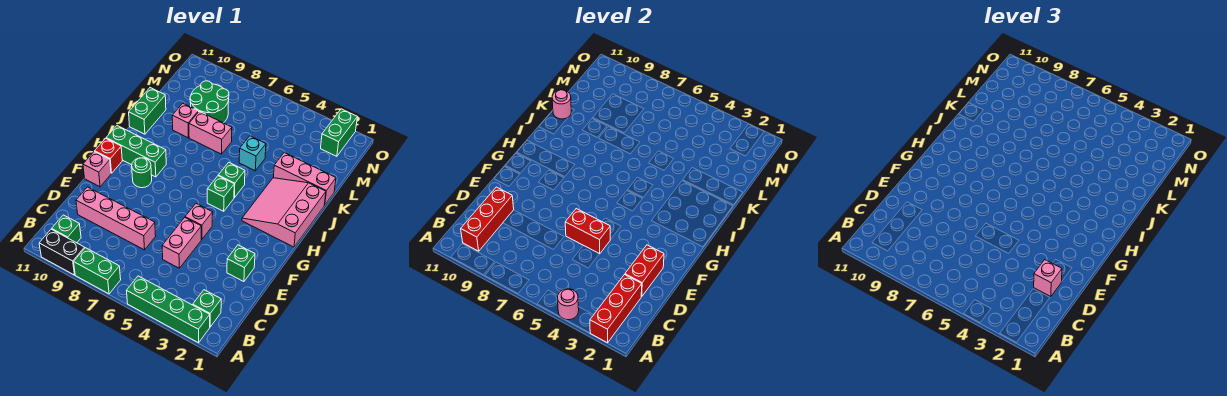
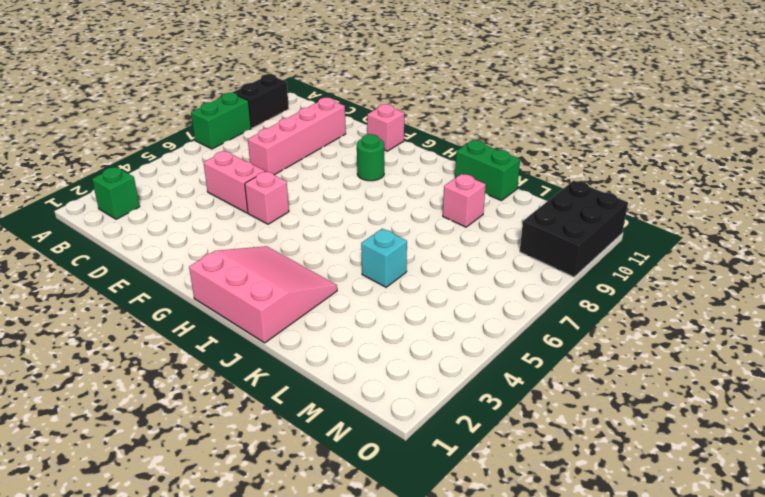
black 2x3 brick [520,181,628,277] -> none
none -> green 1x4 brick [127,276,210,343]
none -> green 1x1 brick [52,215,81,243]
none -> green 1x1 brick [227,245,255,282]
none -> red 1x1 brick [95,138,122,173]

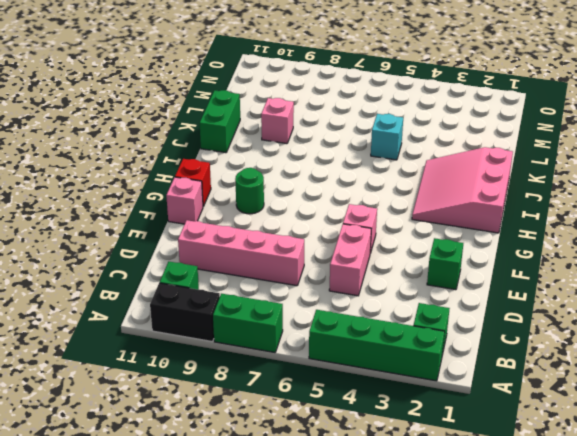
none -> green 1x1 brick [207,176,234,211]
none -> green 1x3 brick [106,126,166,177]
none -> green 1x1 brick [218,162,245,198]
none -> pink 1x3 brick [273,153,336,205]

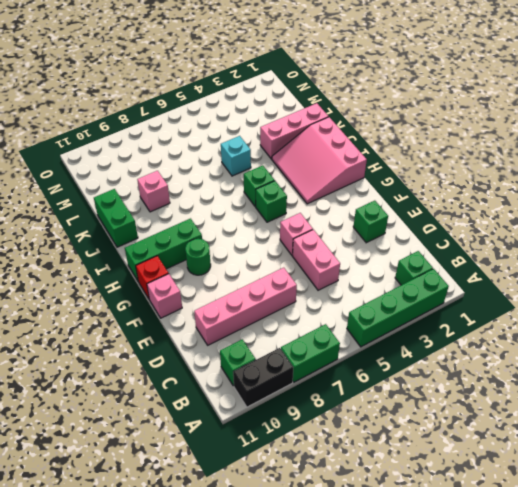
none -> pink 1x2 brick [189,111,232,154]
none -> green 2x2 round brick [190,81,229,123]
none -> green 1x2 brick [321,109,357,156]
none -> red 1x3 brick [590,275,642,343]

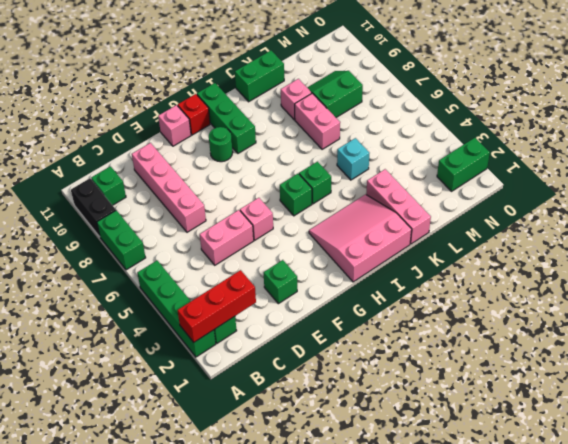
green 2x2 slope [307,71,363,117] -> green 2x2 round brick [190,81,229,123]
none -> pink 1x1 round brick [558,289,579,320]
none -> red 1x3 brick [461,187,514,251]
none -> red 1x2 brick [625,245,664,297]
none -> red 1x2 brick [565,209,610,254]

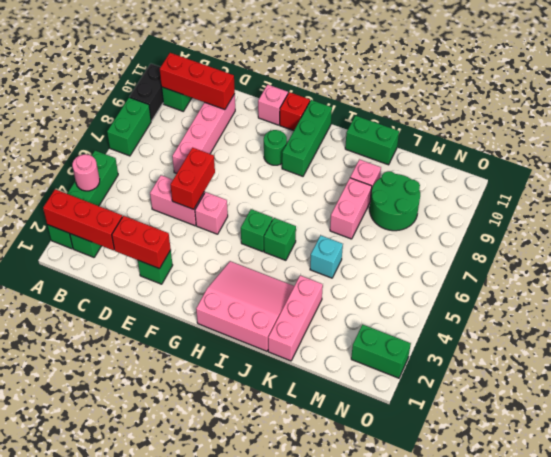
none -> pink 1x1 round brick [552,90,571,119]
none -> pink 1x1 brick [1034,260,1062,297]

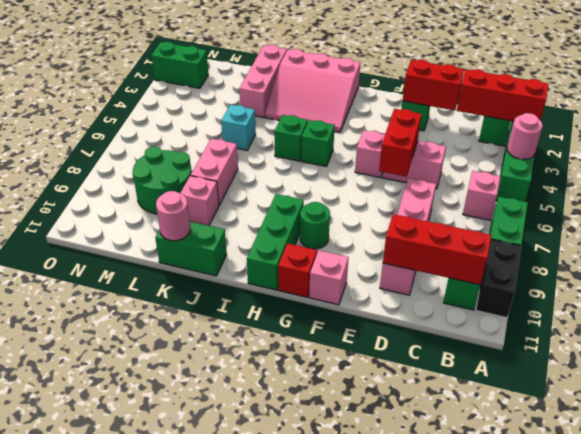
pink 1x1 brick [463,171,500,220] -> pink 1x1 brick moved to [1034,260,1062,297]

